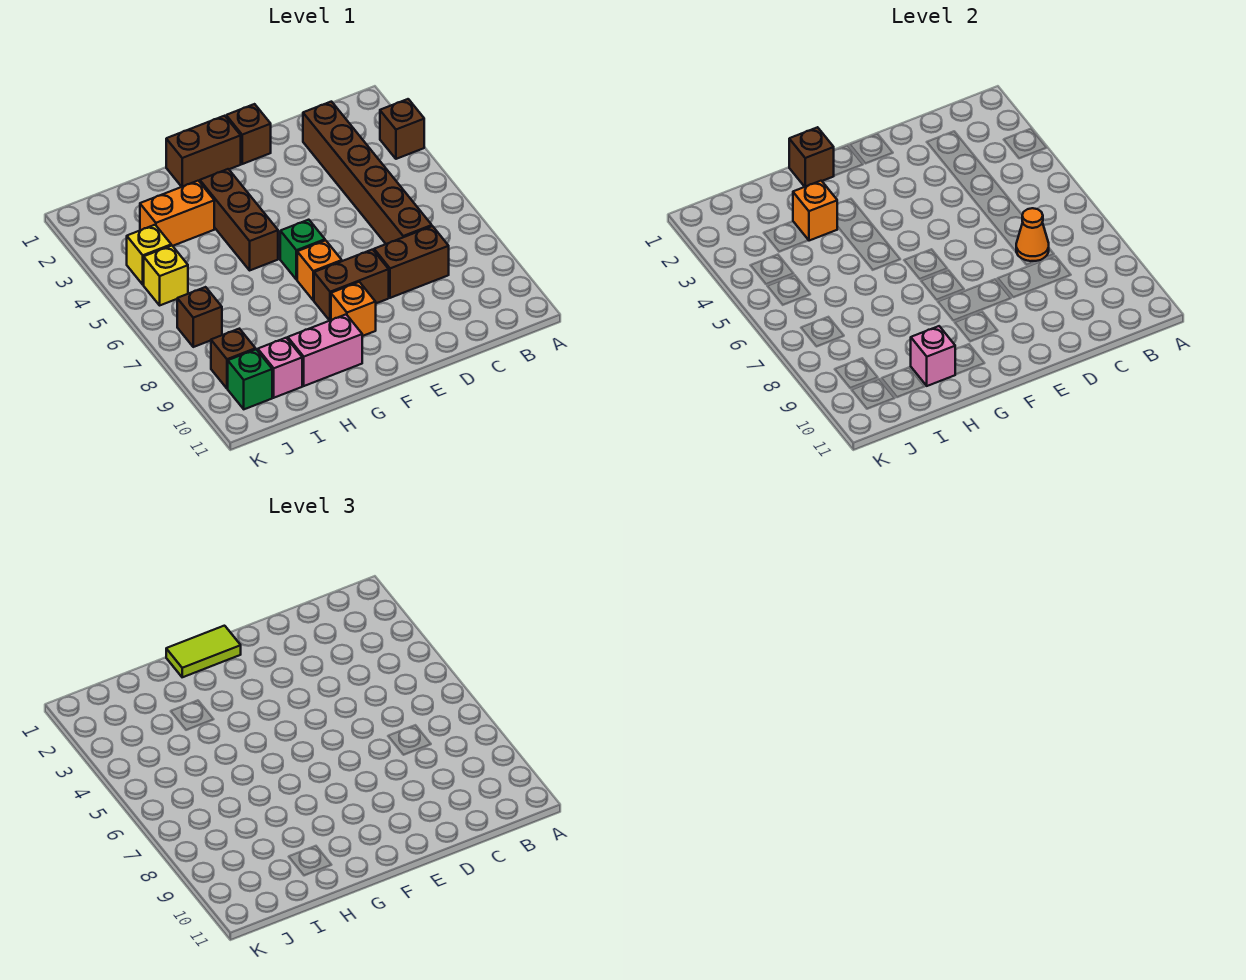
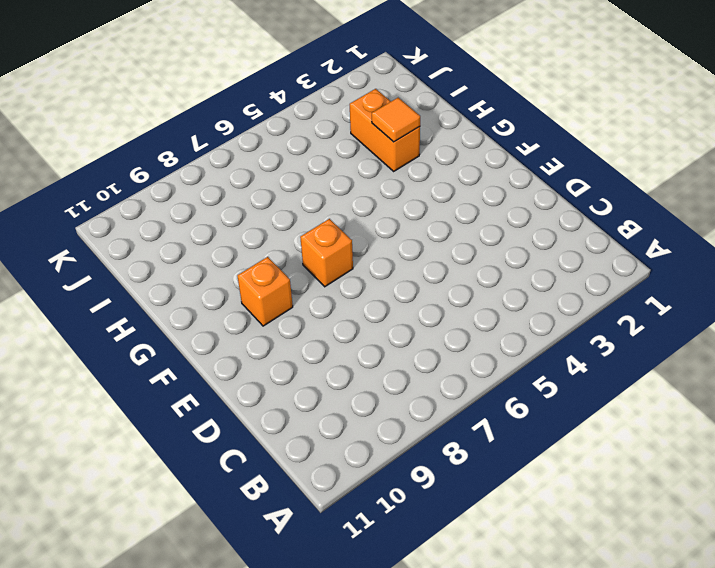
orange 1x1 tile [372,98,420,142] -> orange 1x1 brick [793,181,837,241]
none -> brown 1x1 brick [380,99,424,159]
none -> brown 1x6 brick [303,102,432,244]
none -> brown 1x2 brick [374,226,449,298]

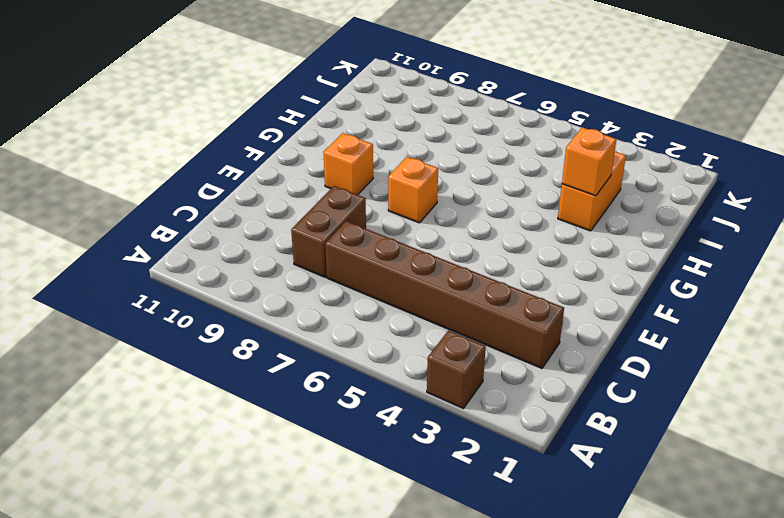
none -> brown 1x1 brick [226,104,271,164]
none -> brown 1x2 brick [314,250,389,321]
none -> brown 1x2 brick [166,116,241,187]

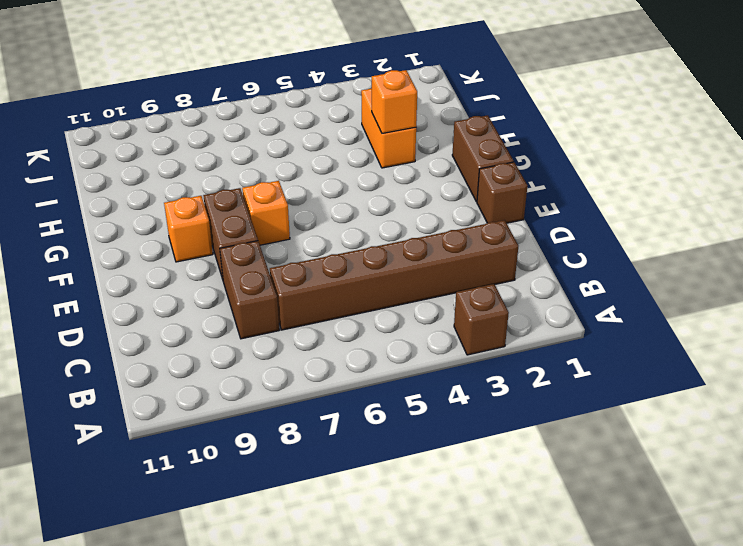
none -> green 1x1 brick [280,220,325,280]
none -> brown 1x3 brick [200,169,278,270]
none -> pink 1x2 brick [288,315,362,386]

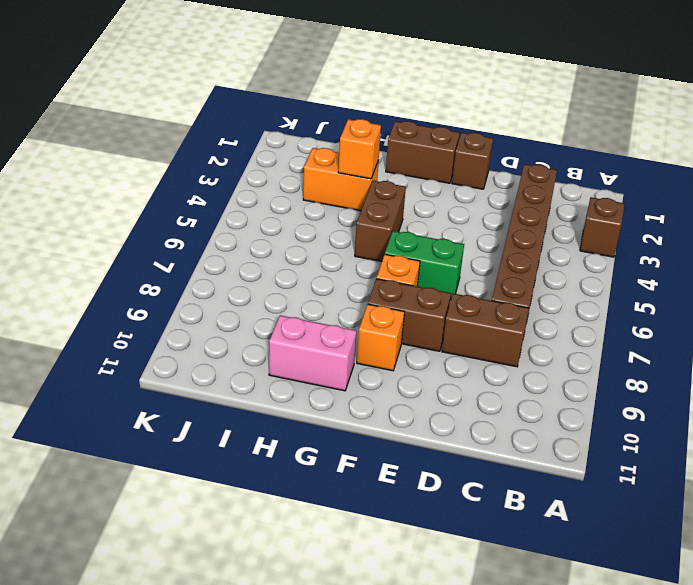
green 1x2 brick [385,231,464,300] -> green 1x1 brick [280,220,325,280]
brown 1x2 brick [355,181,406,262] -> brown 1x3 brick [200,169,278,270]
none -> pink 1x1 brick [258,338,302,398]
none -> yellow 1x1 brick [127,225,171,285]
none -> yellow 1x1 brick [144,245,188,305]

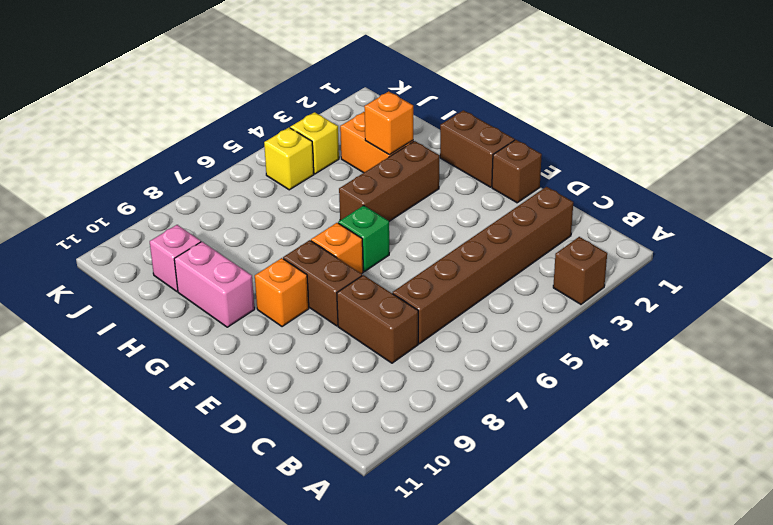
none -> brown 1x1 brick [177,287,222,347]
none -> brown 1x1 brick [211,329,256,389]
none -> green 1x1 brick [228,350,272,409]

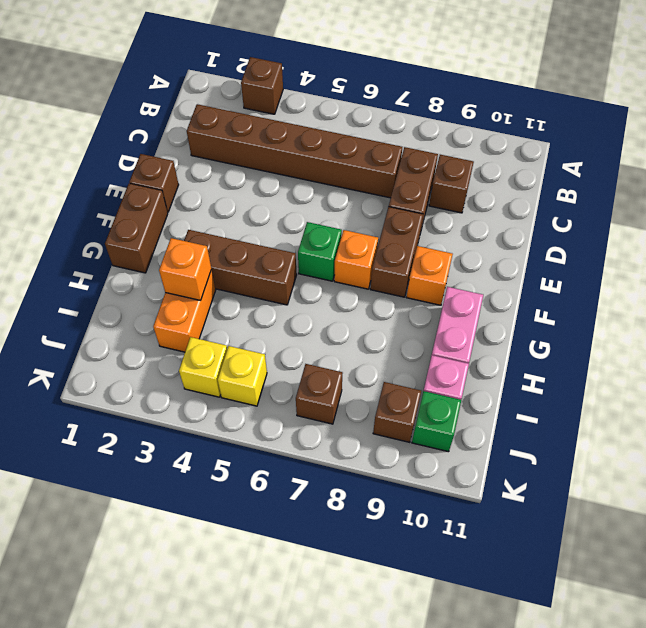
brown 1x1 brick [429,155,474,213] -> brown 1x1 brick moved to [789,127,834,187]
none -> orange 1x1 cone [1016,208,1049,261]
none -> pink 1x1 brick [911,326,956,386]
none -> lime 1x2 tile [166,626,241,677]

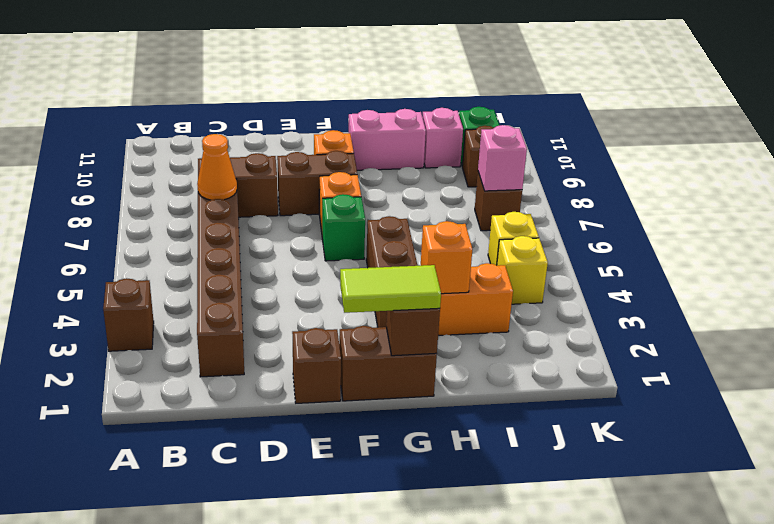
pink 1x1 brick [478,125,527,191] -> pink 1x1 brick moved to [911,326,956,386]

